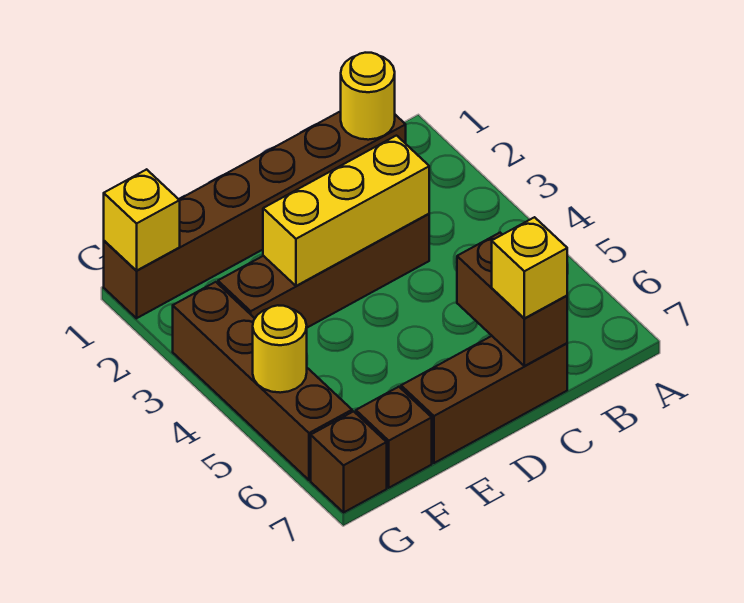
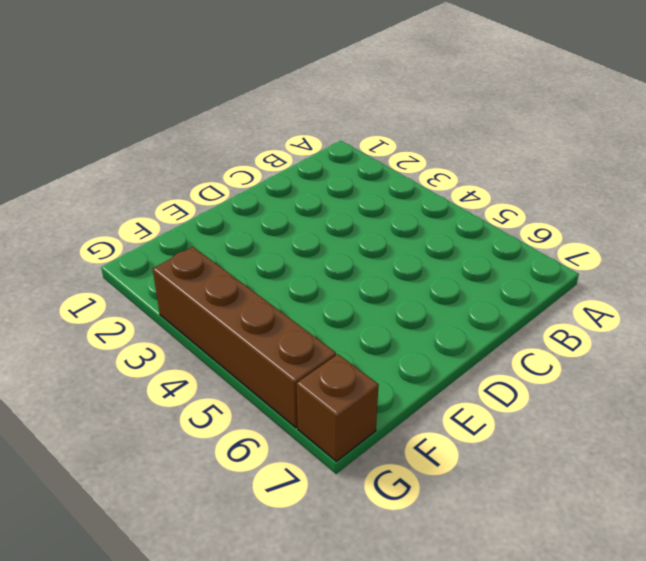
none -> brown 1x6 brick [104,111,406,318]
none -> brown 1x4 brick [218,214,429,328]
none -> brown 1x3 brick [401,336,567,463]

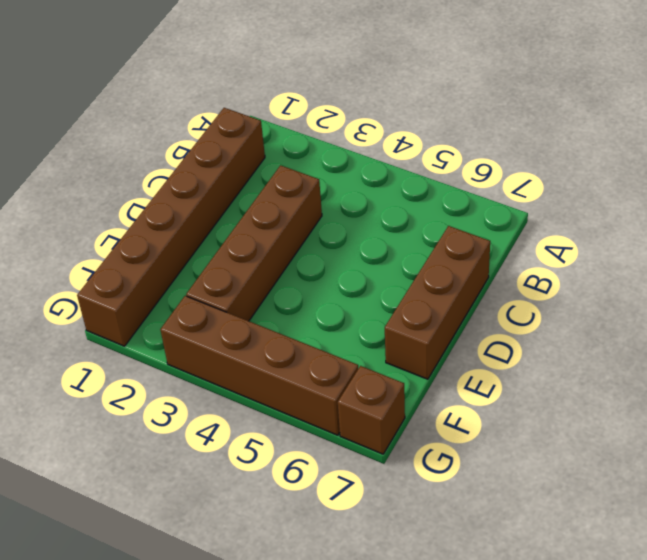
none -> brown 1x1 brick [356,387,432,488]
none -> yellow 1x1 round brick [341,53,395,140]
none -> yellow 1x3 brick [263,136,429,286]

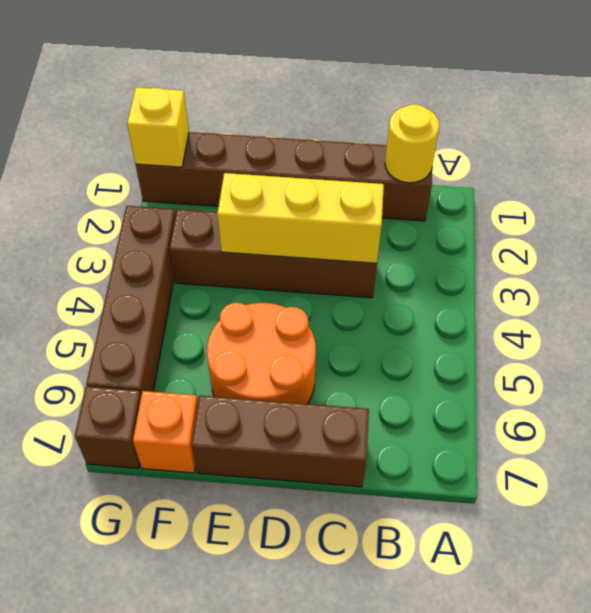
orange 2x2 round brick [207,303,316,404] -> none
orange 1x1 brick [133,391,198,473] -> brown 1x1 brick [356,387,432,488]
none -> brown 1x2 brick [457,233,567,366]
none -> yellow 1x1 round brick [253,305,307,393]
none -> yellow 1x1 brick [492,217,567,318]

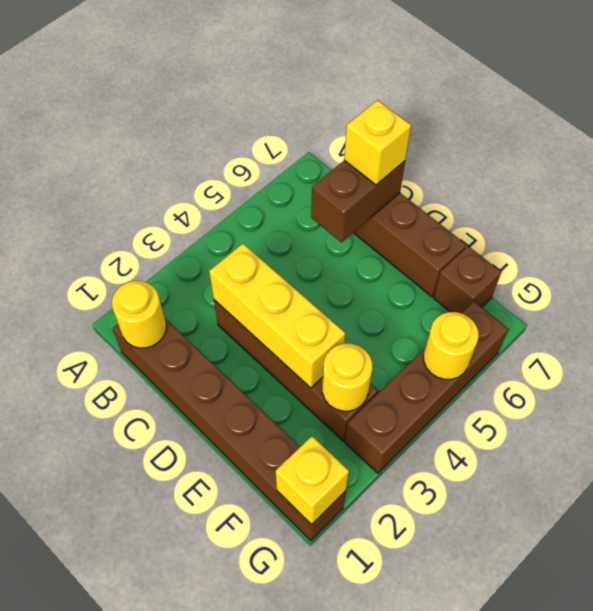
yellow 1x1 round brick [322,344,373,411] -> none
none -> brown 1x1 brick [311,411,387,512]

